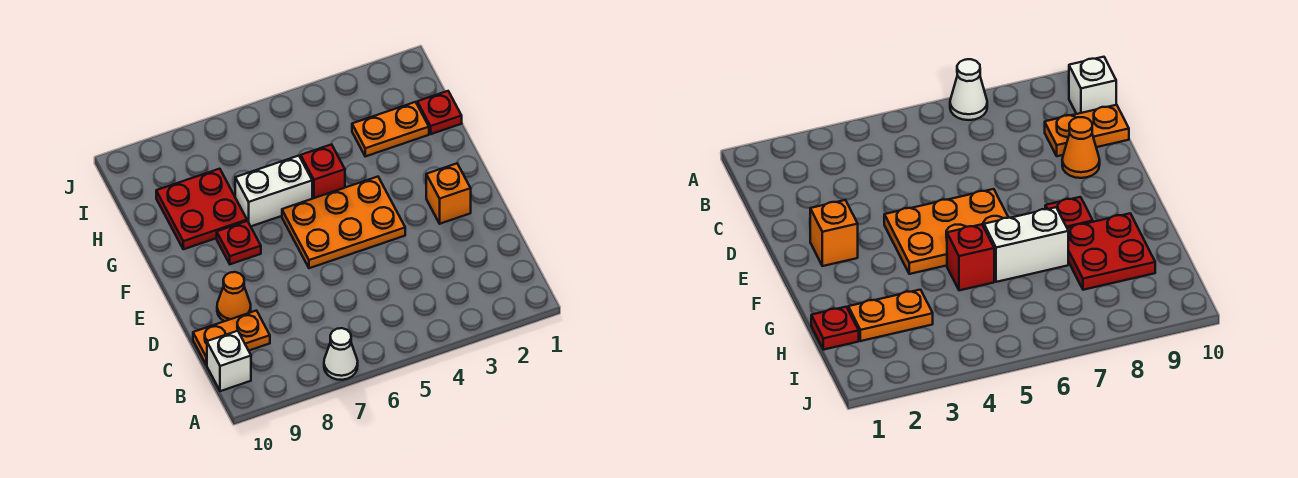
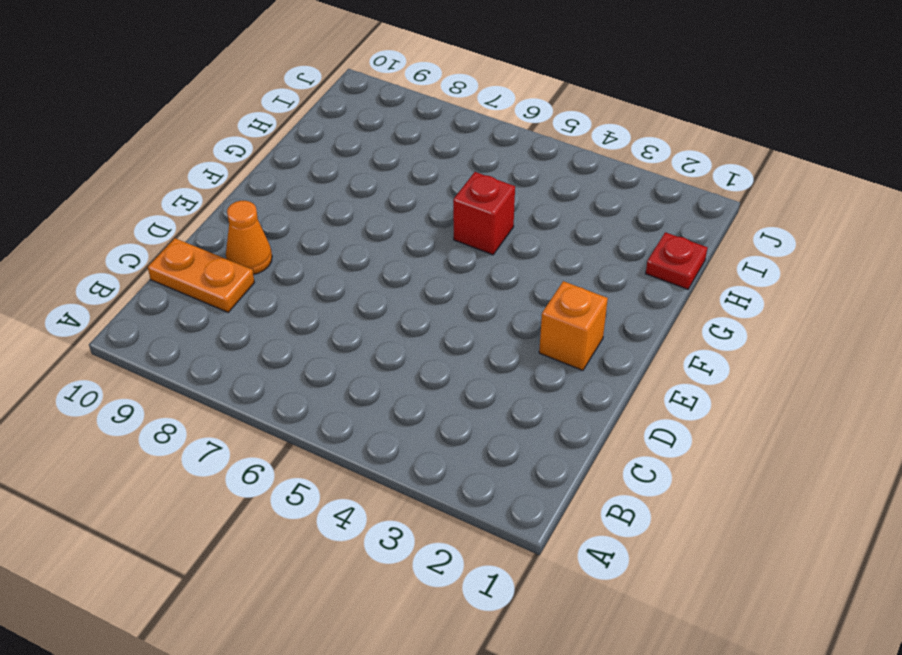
none -> white 1x1 cone [324,328,358,380]
none -> white 1x1 brick [207,331,251,391]
none -> orange 2x3 plate [282,177,405,268]

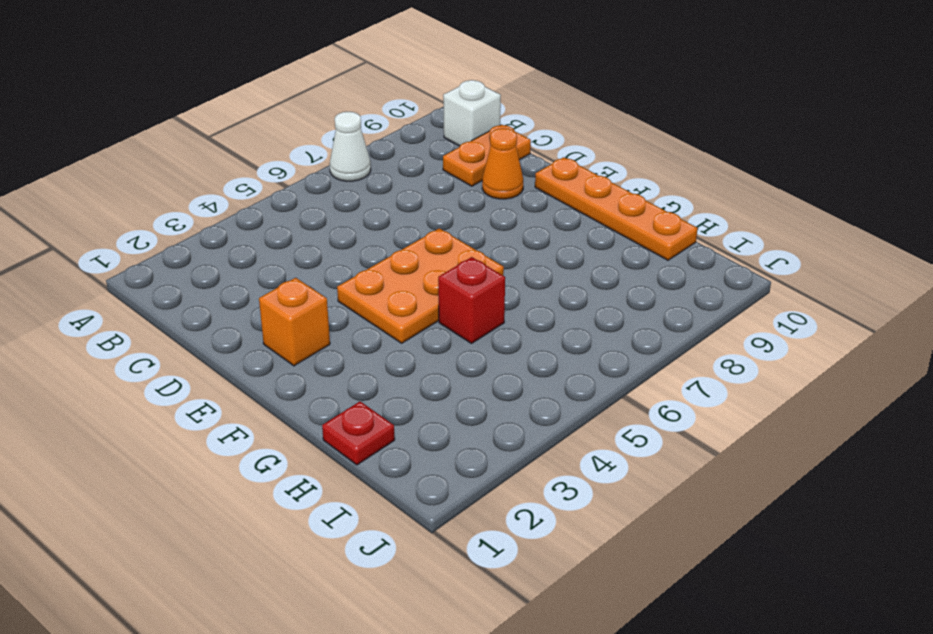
orange 1x4 plate [535,157,698,260] -> none
none -> red 1x1 plate [217,221,261,264]
none -> white 1x2 brick [235,156,312,226]
none -> red 2x2 plate [156,169,247,249]

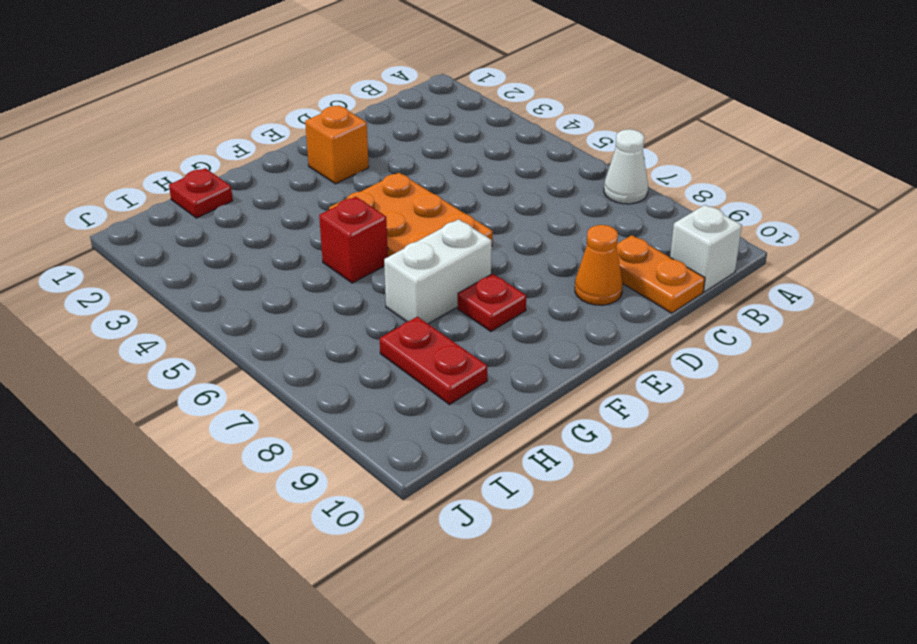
white 1x2 brick [384,219,492,324] -> white 1x2 brick turned to [235,156,312,226]
red 1x2 plate [380,317,487,405] -> red 2x2 plate [156,169,247,249]
none -> orange 1x2 plate [352,102,429,156]

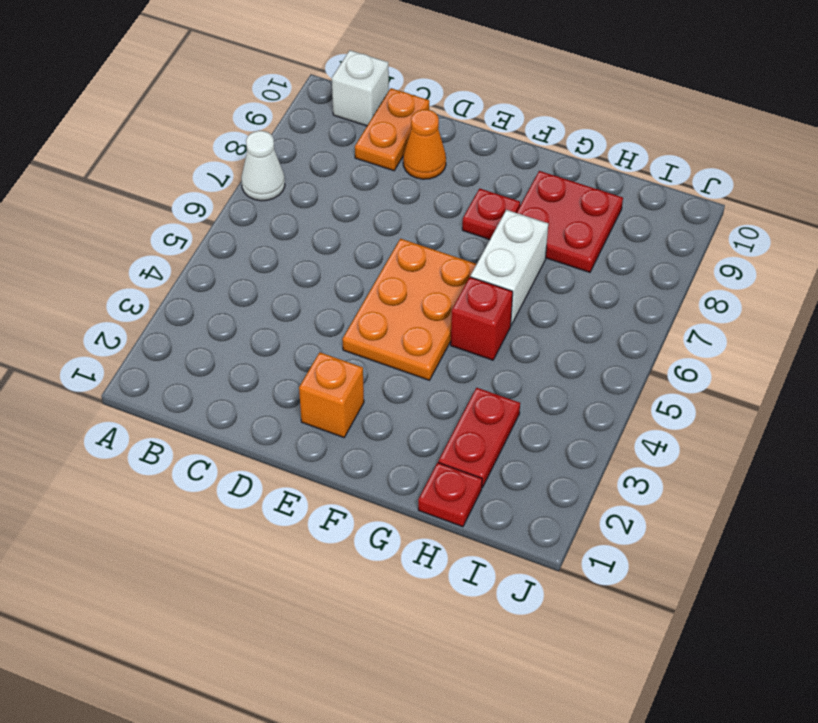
red 1x2 plate [438,388,520,488] -> orange 1x2 plate [352,102,429,156]

